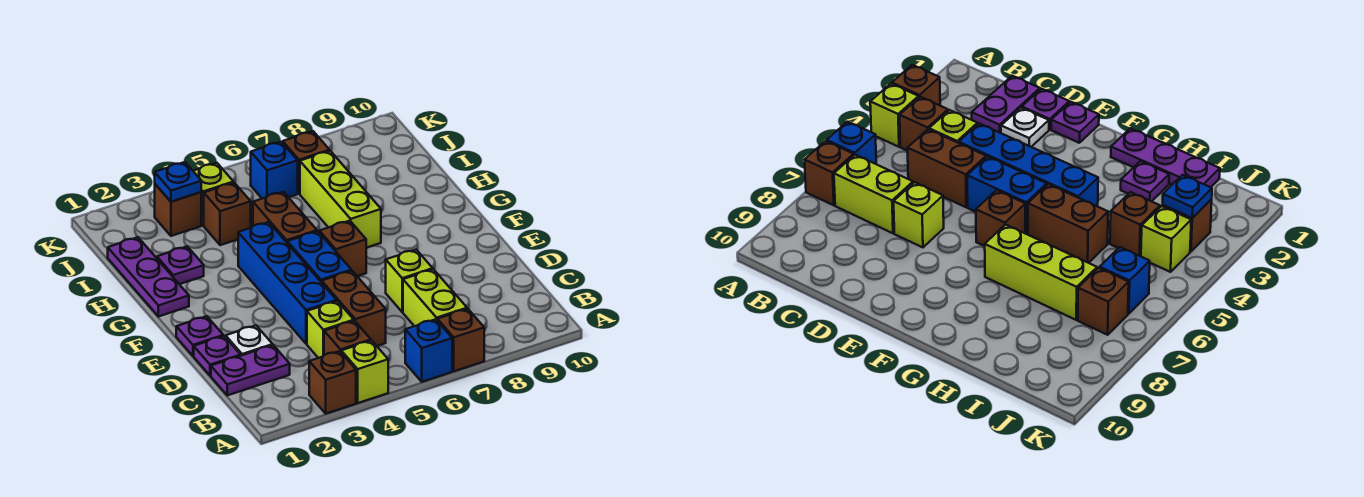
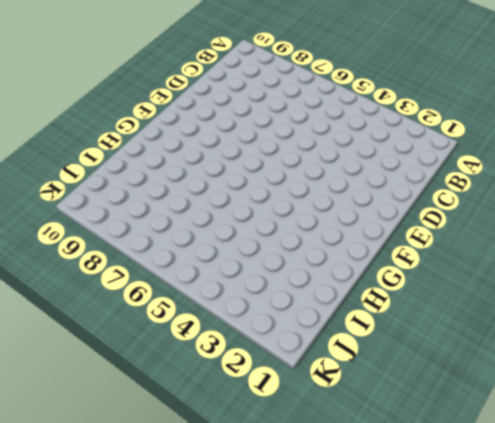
none -> brown 1x1 brick [309,351,356,414]
none -> lime 1x1 brick [341,341,388,403]
none -> blue 1x1 brick [405,319,452,382]

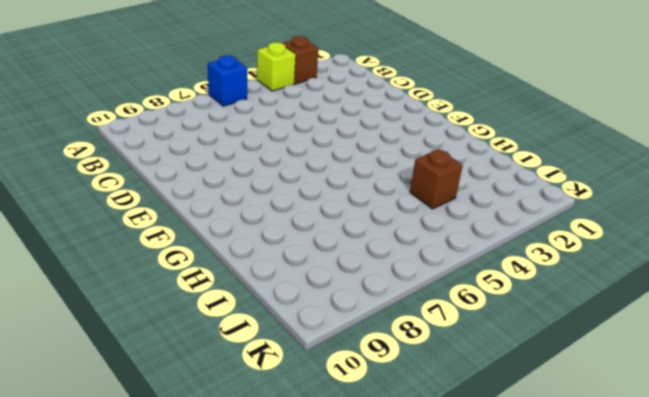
none -> brown 1x1 brick [437,309,484,371]
none -> brown 1x1 brick [324,321,371,355]
none -> lime 1x2 brick [403,269,467,326]

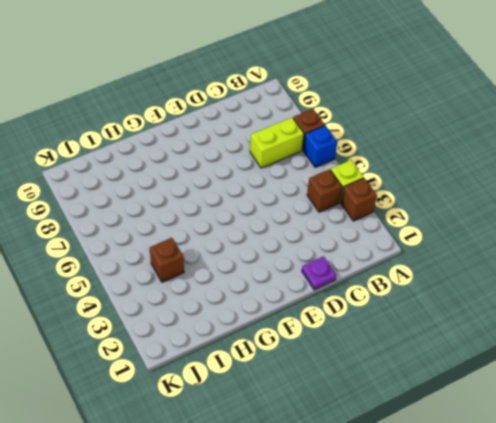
none -> purple 1x2 plate [211,345,290,395]
none -> lime 1x1 brick [307,301,354,358]
none -> brown 1x2 brick [322,271,386,346]

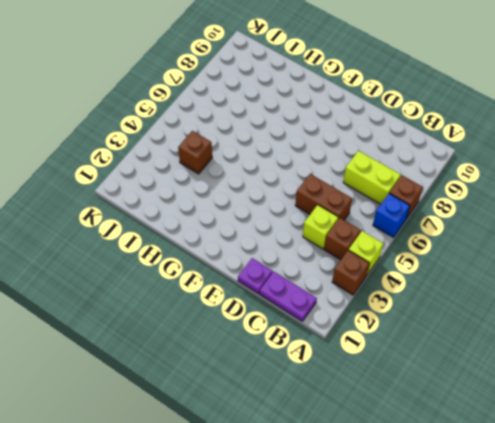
purple 1x2 plate [260,272,317,321] -> purple 1x2 plate turned to [211,345,290,395]
none -> white 1x1 plate [226,325,273,356]
none -> blue 1x4 brick [238,222,337,344]
none -> lime 1x1 brick [386,250,433,312]

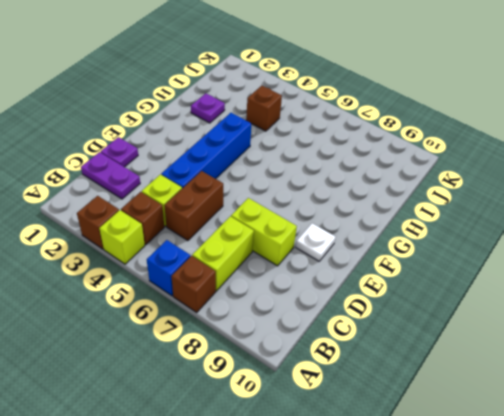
lime 1x2 brick [231,198,297,266] -> lime 1x1 brick [386,250,433,312]
white 1x1 plate [296,223,336,261] -> white 1x1 plate moved to [226,325,273,356]
none -> purple 1x1 plate [176,316,223,356]
none -> blue 1x2 brick [287,231,351,283]
none -> brown 1x1 brick [319,221,366,276]

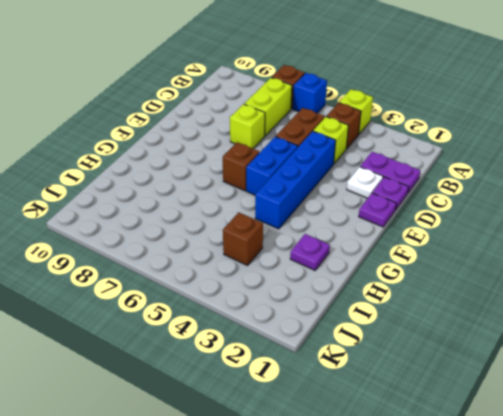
none -> brown 1x1 brick [309,351,356,414]
none -> purple 1x3 plate [108,237,189,317]
none -> brown 1x2 brick [253,192,317,242]

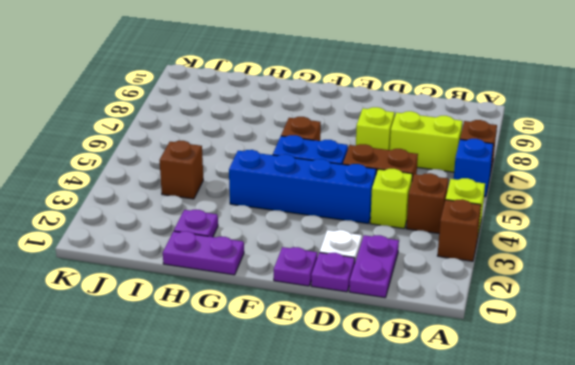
purple 1x2 plate [163,231,244,275] -> purple 1x3 plate [108,237,189,317]
none -> brown 1x2 brick [253,192,317,242]
none -> lime 1x3 brick [300,151,381,248]
none -> brown 1x1 brick [155,184,201,236]

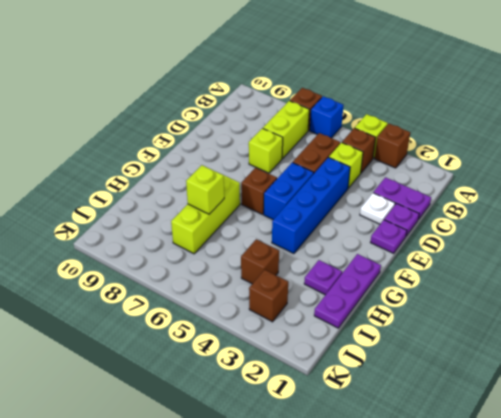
lime 1x1 brick [186,165,224,214] -> lime 1x1 brick moved to [193,163,233,225]
none -> brown 1x2 brick [253,192,317,242]
none -> blue 1x1 brick [251,142,298,199]
none -> brown 1x1 brick [283,131,330,194]

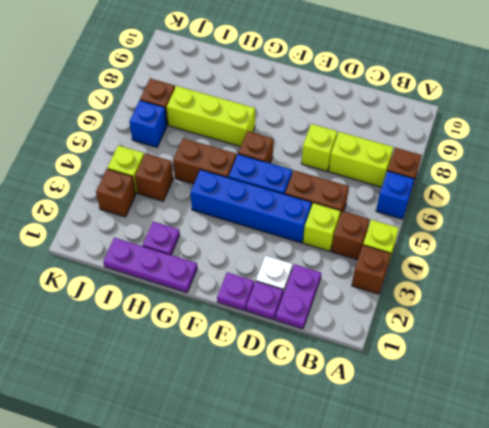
none -> blue 1x1 plate [155,162,201,202]

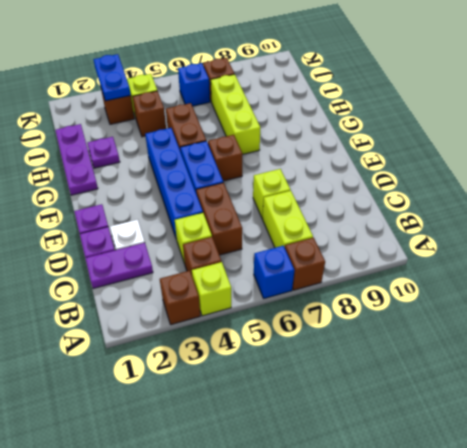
blue 1x2 plate [93,54,131,101] -> blue 1x1 plate [155,162,201,202]

